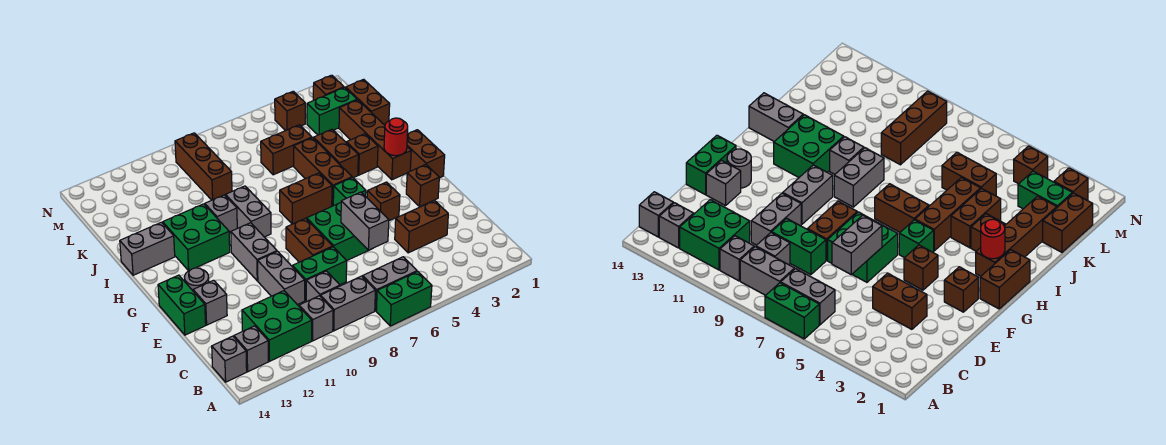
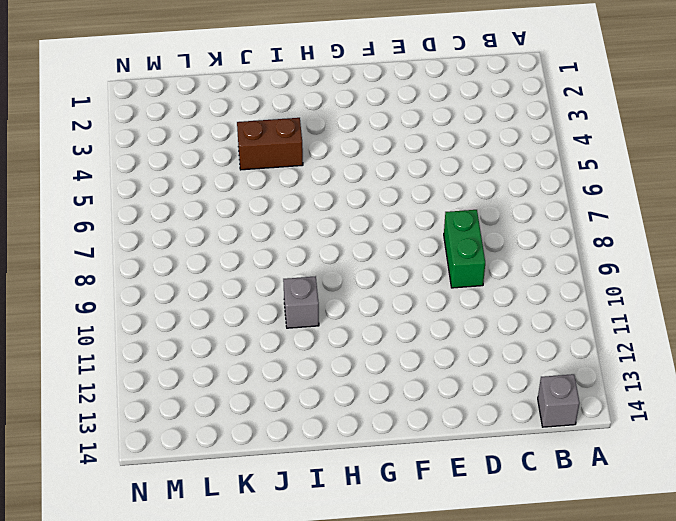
none -> green 1x2 brick [376,272,432,326]
none -> grey 1x2 brick [363,257,417,311]
none -> grey 1x2 brick [321,276,375,331]
none -> grey 1x1 brick [299,296,333,341]

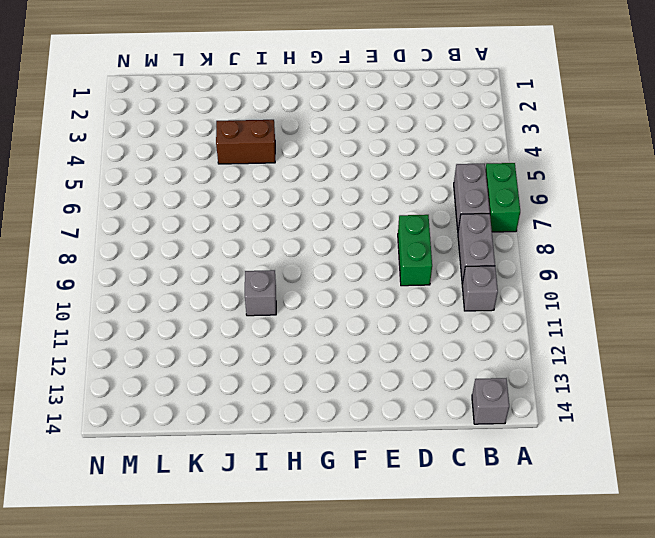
none -> green 2x2 brick [242,291,312,361]
none -> grey 1x1 brick [234,326,268,372]
none -> grey 1x1 brick [306,271,340,302]
none -> brown 1x2 brick [395,201,448,253]

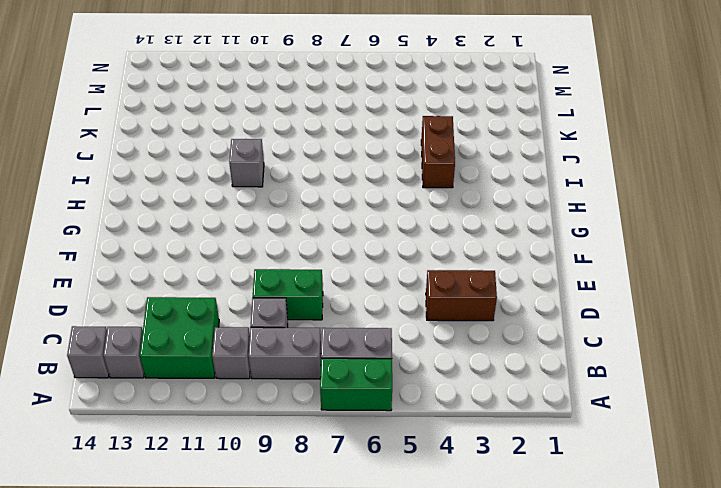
none -> grey 1x2 brick [258,251,305,305]
none -> green 2x2 brick [307,203,369,260]
none -> brown 1x2 brick [286,218,333,262]
none -> grey 1x1 brick [193,280,227,325]

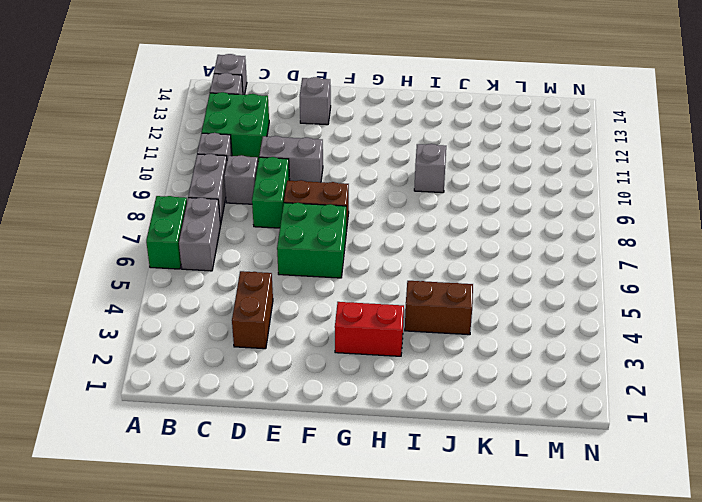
red 1x2 brick [335,302,404,356] -> none
none -> green 1x2 brick [158,275,206,335]
none -> brown 1x1 brick [406,165,439,206]
none -> brown 1x1 brick [367,182,400,221]
none -> grey 1x2 brick [231,223,277,281]

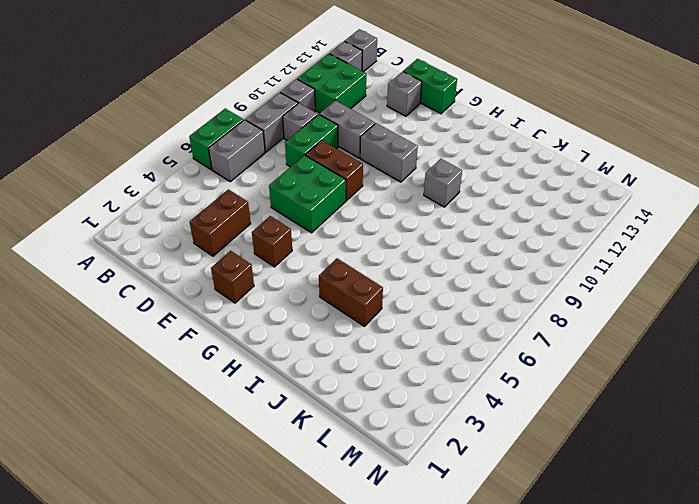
none -> grey 1x1 round brick [184,268,209,290]
none -> brown 1x2 brick [407,130,445,178]
none -> green 1x1 brick [333,178,366,206]
none -> brown 1x4 brick [339,100,411,180]

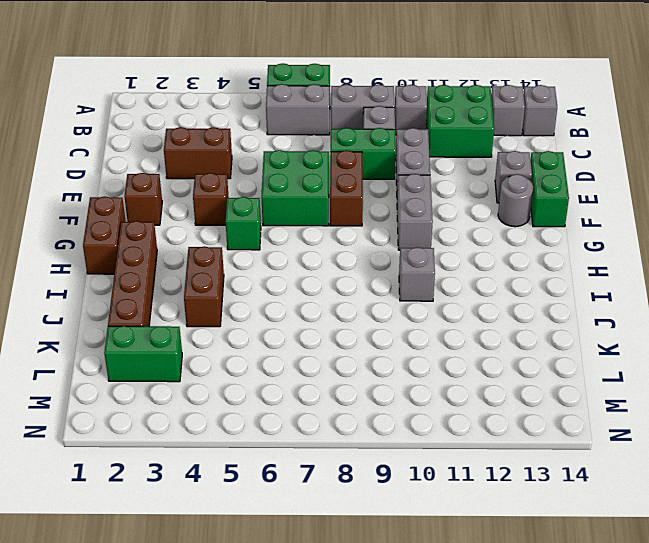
none -> brown 1x3 brick [294,138,352,206]
none -> brown 1x2 brick [280,173,332,224]
none -> grey 1x2 brick [226,186,271,237]
none -> green 2x2 brick [163,204,230,271]

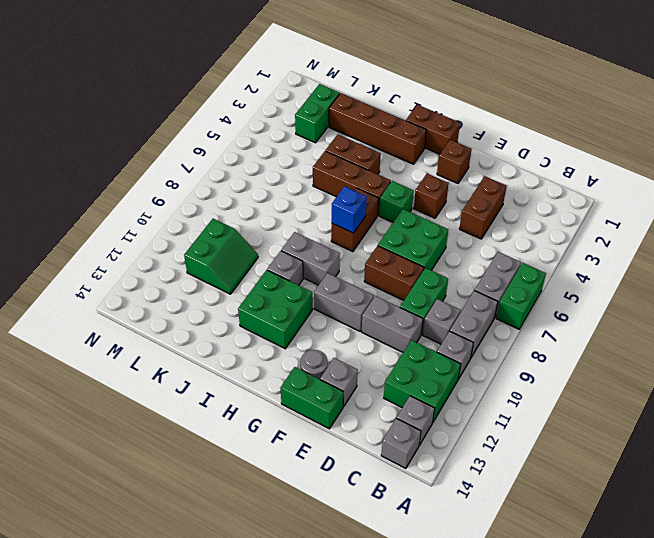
blue 1x1 brick [332,186,367,233] -> none
green 2x2 slope [184,219,258,294] -> none
none -> brown 1x1 brick [346,134,378,175]
none -> grey 1x2 brick [120,222,175,275]
none -> brown 1x2 brick [346,79,390,125]
none -> brown 1x2 brick [261,125,312,175]

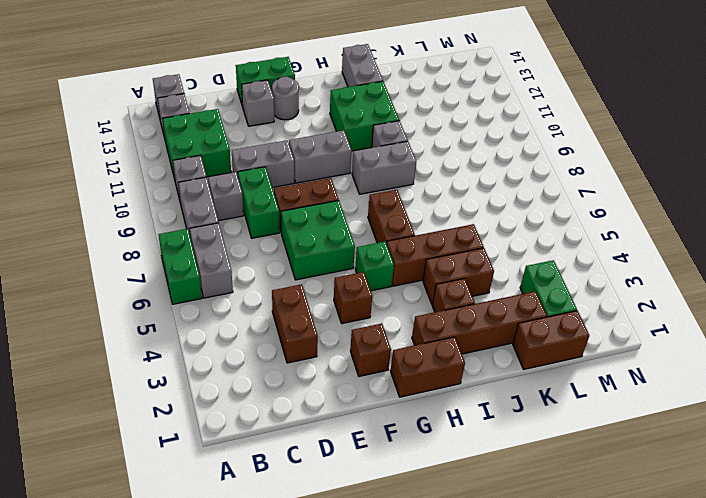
none -> brown 1x2 brick [261,125,312,175]
none -> brown 1x3 brick [175,133,232,200]
none -> brown 1x1 brick [313,75,344,100]
none -> brown 1x1 brick [275,91,305,131]

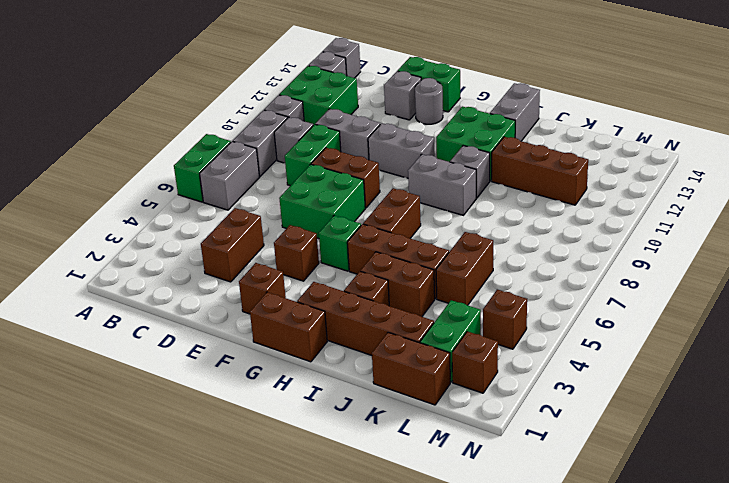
brown 1x3 brick [492,137,588,205] -> brown 1x3 brick moved to [175,133,232,200]
none -> grey 1x2 brick [341,192,389,250]
none -> red 1x1 round brick [384,118,408,156]

